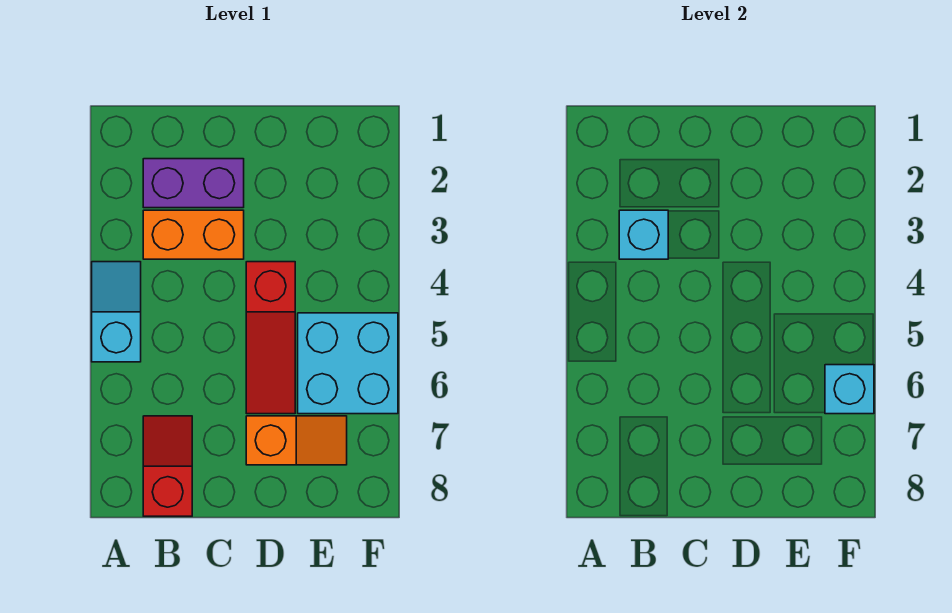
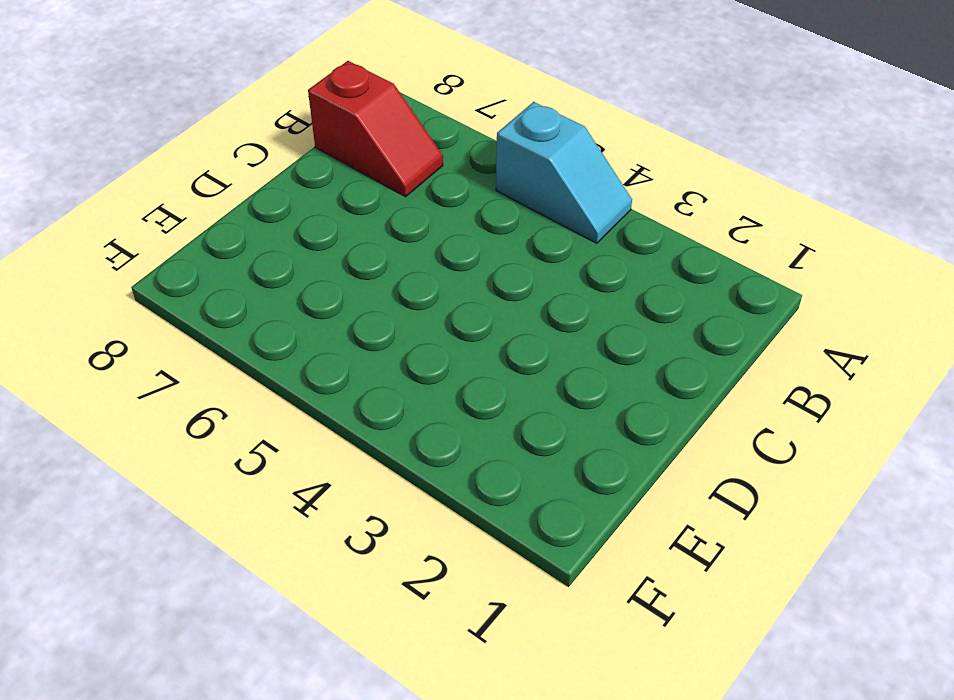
none -> purple 1x2 brick [143,159,244,208]
none -> orange 1x2 brick [143,210,244,259]

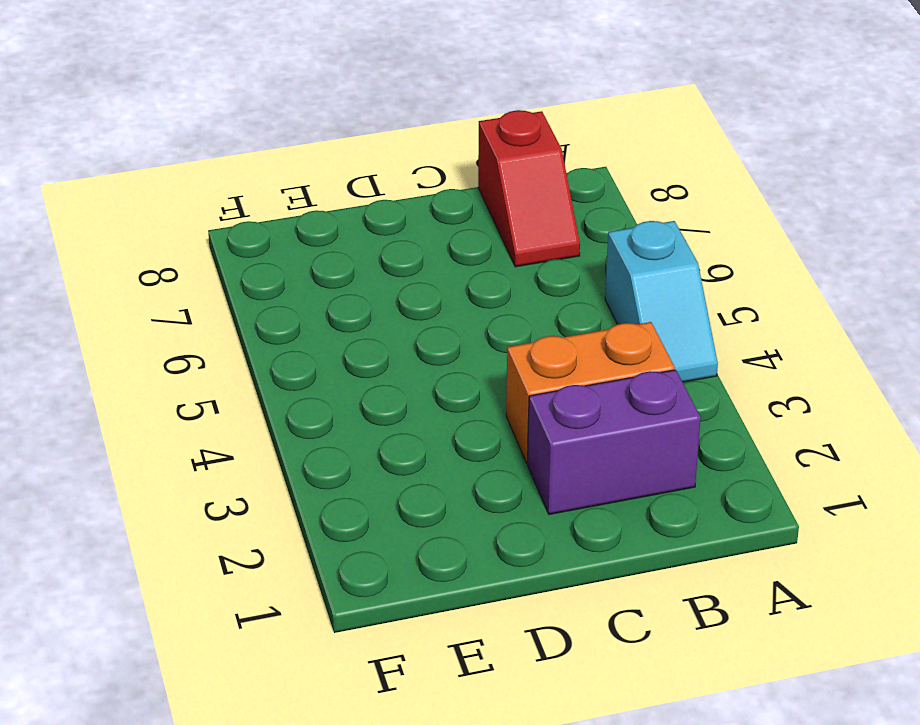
none -> red 1x3 slope [246,262,295,414]
none -> orange 1x2 slope [246,416,347,465]

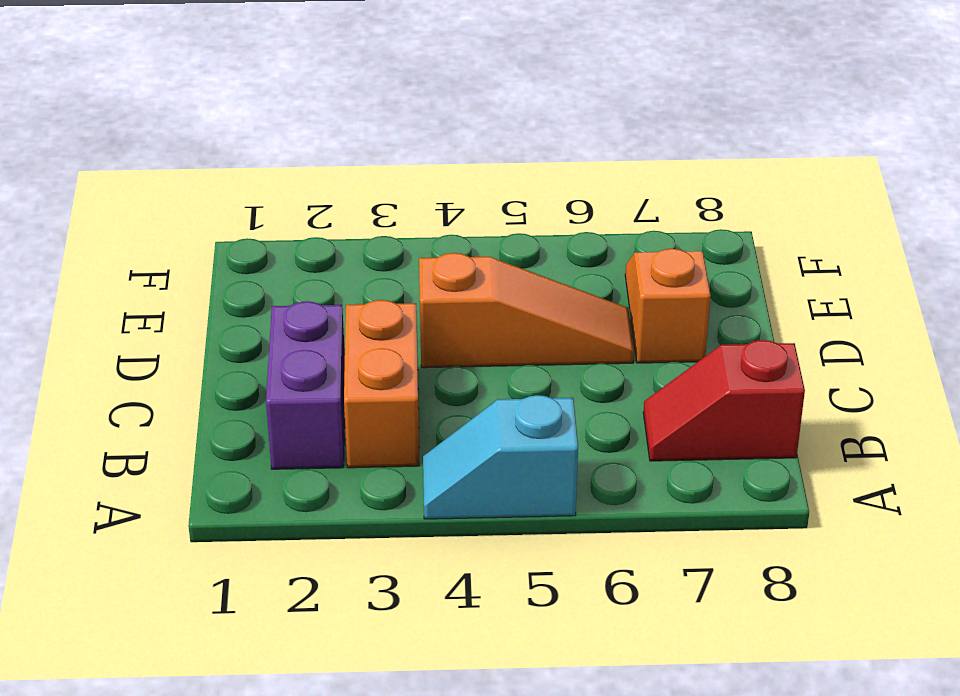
orange 1x3 slope [419,253,634,368] -> red 1x3 slope [246,262,295,414]
none -> cyan 2x2 brick [298,313,398,414]
none -> cyan 1x1 brick [619,210,668,259]

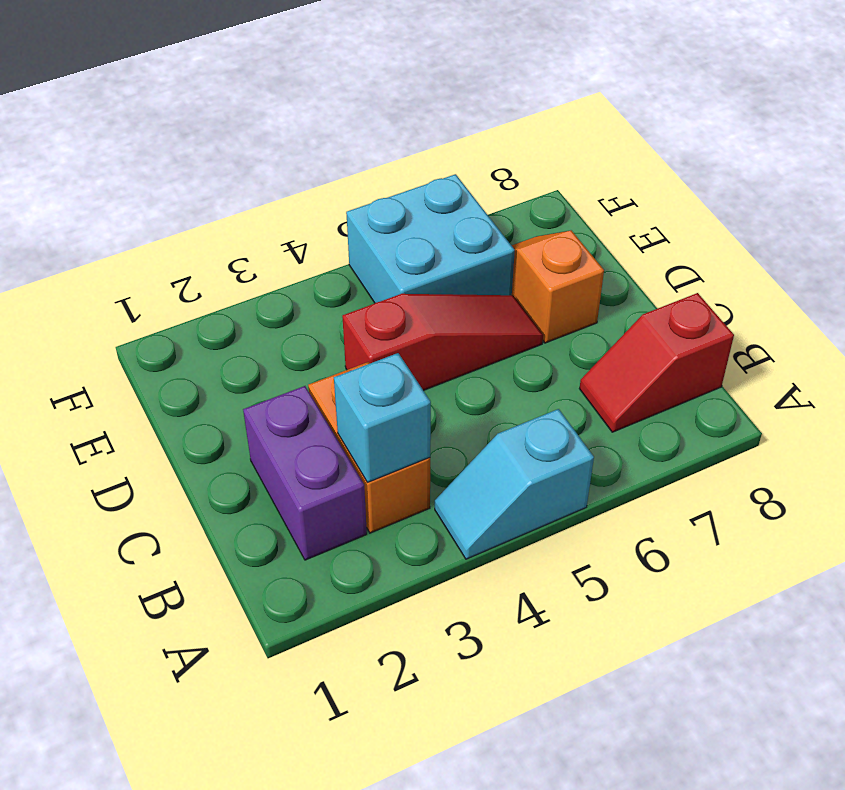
none -> cyan 1x1 brick [825,365,874,414]

